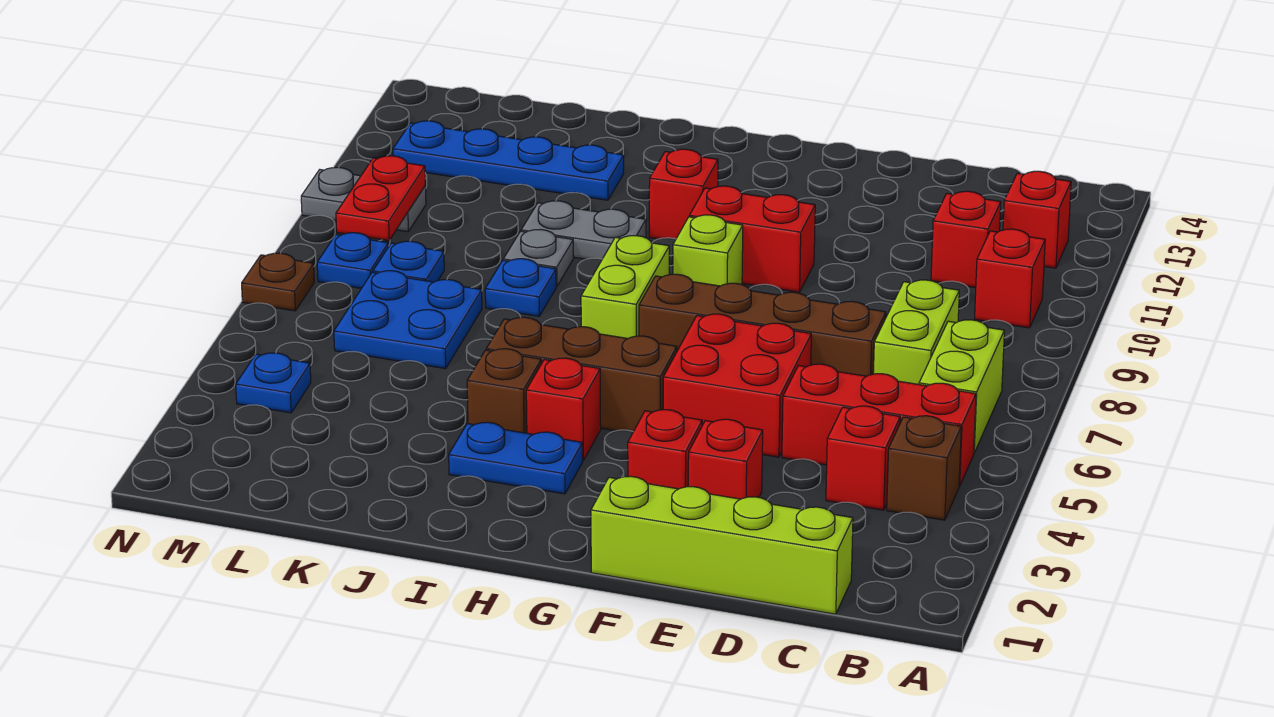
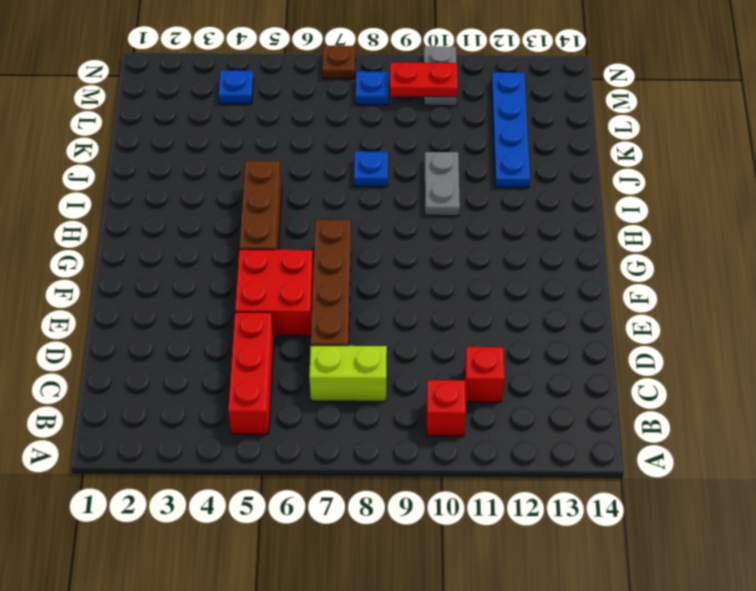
none -> brown 1x1 brick [887,416,961,520]
none -> lime 1x2 brick [919,320,1004,453]
none -> red 1x1 brick [1003,171,1071,268]
none -> lime 1x4 brick [591,476,853,614]

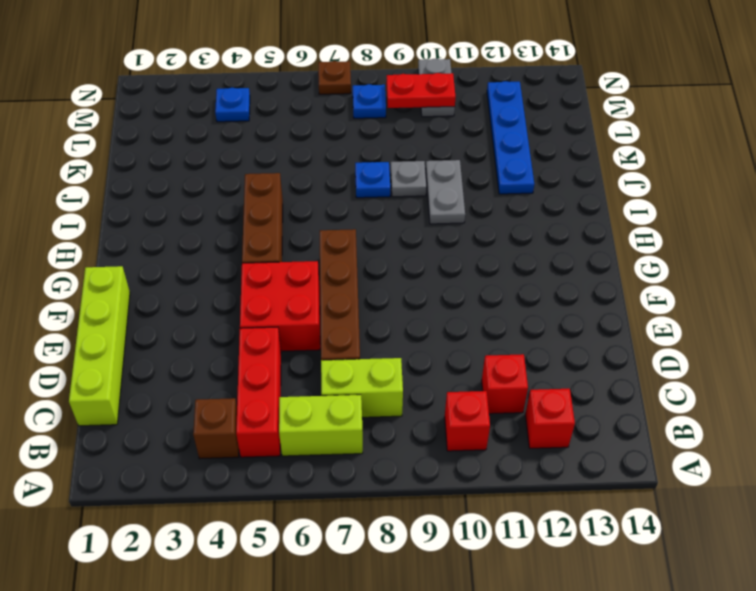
none -> red 1x1 brick [826,406,900,510]
none -> red 1x1 brick [688,419,763,499]
none -> red 1x1 brick [628,410,702,489]
none -> red 1x2 brick [689,186,815,292]

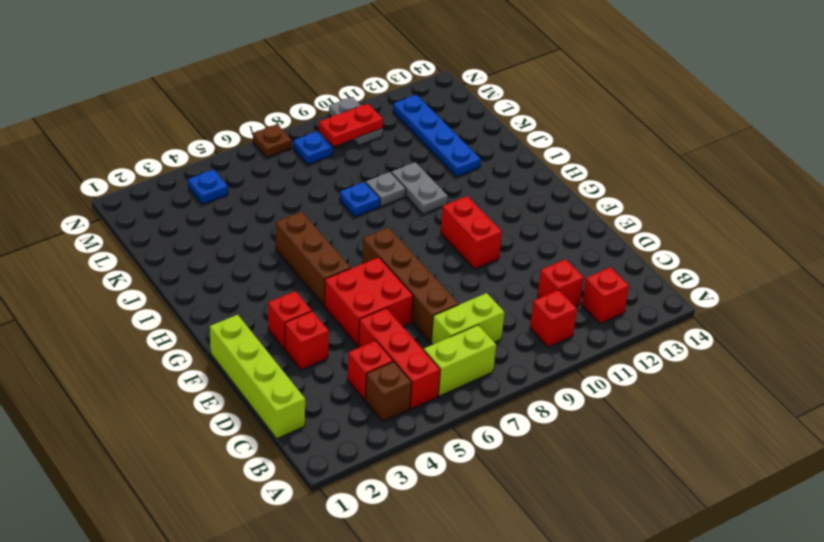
none -> lime 1x1 brick [673,215,743,286]
none -> blue 1x2 plate [449,422,583,494]
none -> red 1x1 brick [526,358,601,460]
none -> lime 1x2 brick [581,236,669,338]

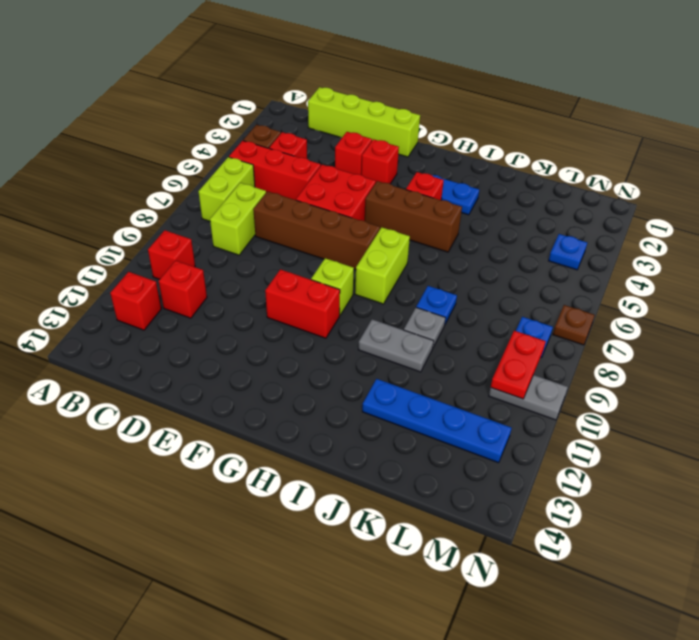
none -> red 1x1 brick [649,149,718,239]
none -> brown 1x1 brick [467,349,541,433]
none -> blue 2x2 plate [334,271,482,369]
none -> blue 1x1 plate [373,241,444,282]

